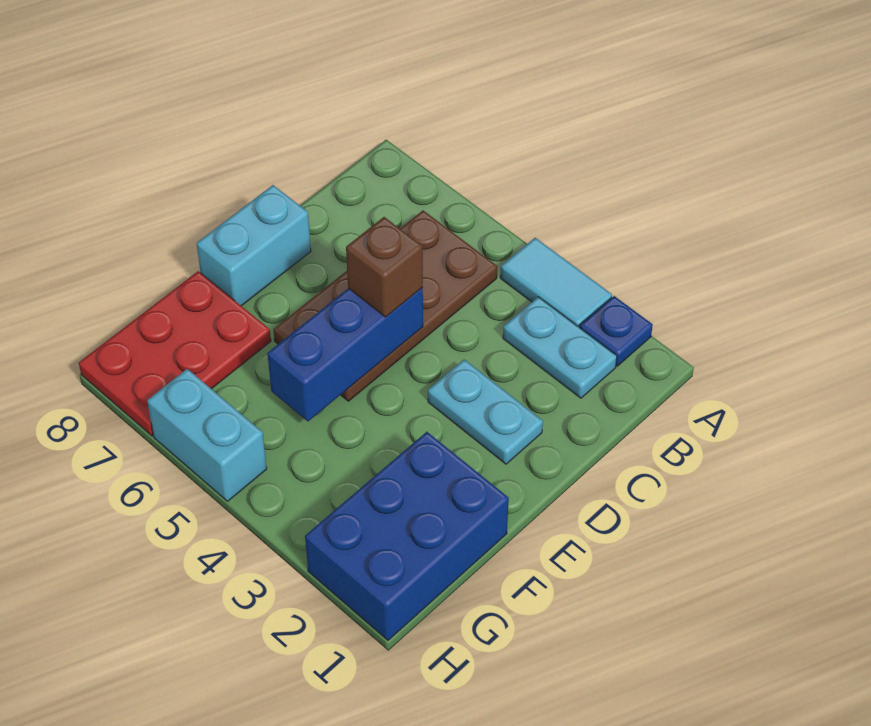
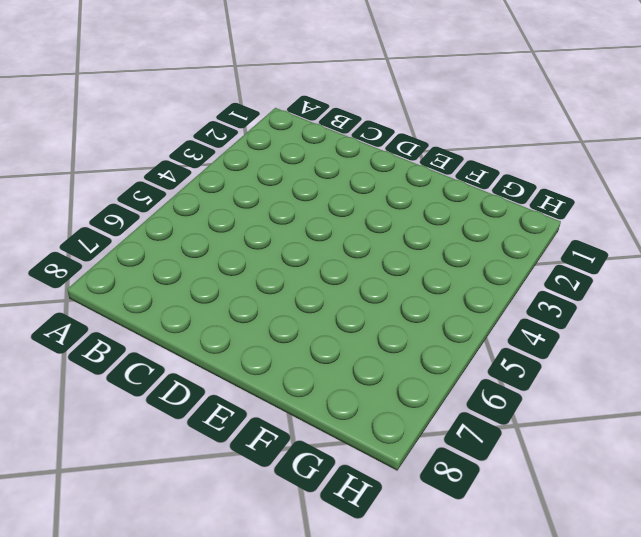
none -> blue 1x1 plate [580,296,653,366]
none -> cyan 1x2 tile [500,238,612,328]

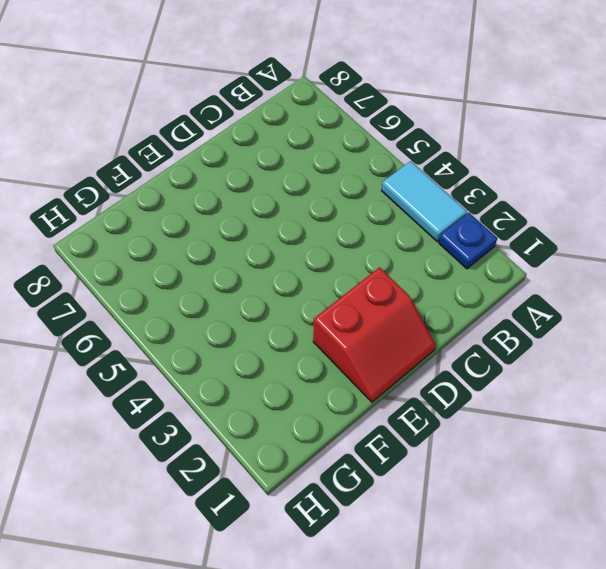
red 2x2 slope [313,267,436,402] -> cyan 1x2 plate [428,359,543,464]
none -> cyan 1x2 plate [503,297,617,398]
none -> brown 2x4 plate [273,210,497,401]

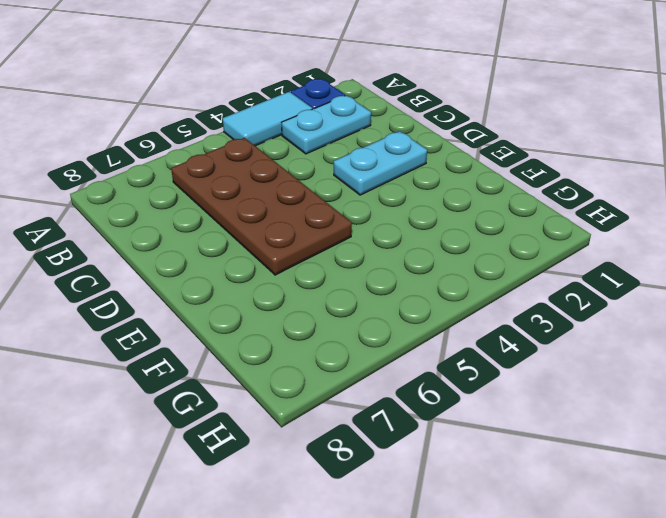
none -> cyan 1x2 brick [197,185,311,306]
none -> blue 2x3 brick [305,432,509,640]

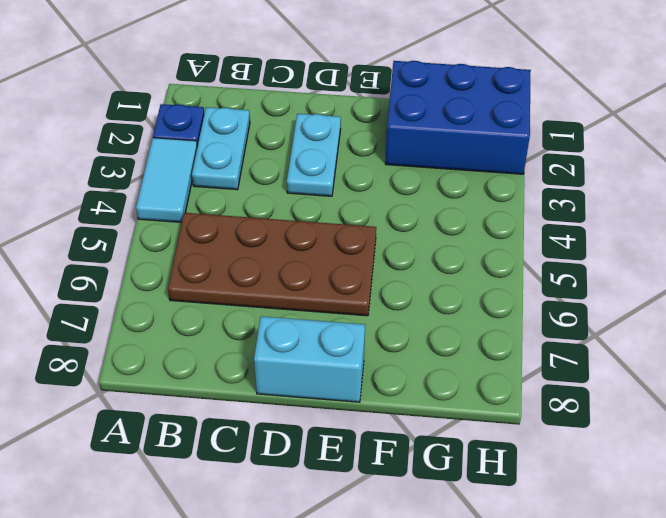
none -> red 2x3 plate [79,271,271,436]
none -> cyan 1x2 brick [147,369,267,501]

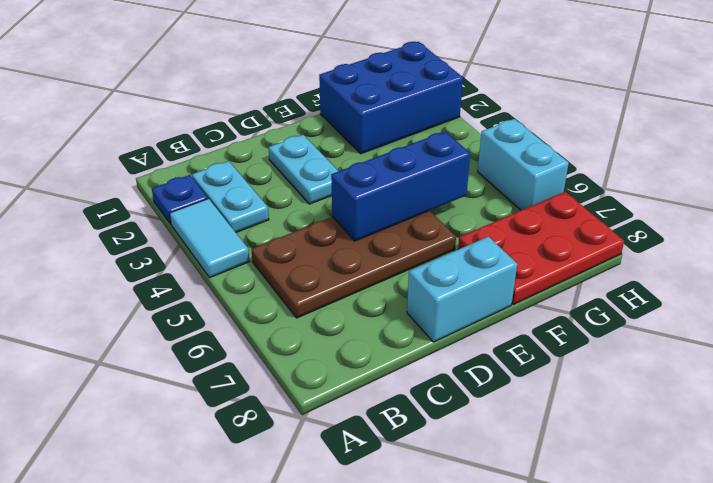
none -> brown 1x1 brick [346,217,423,317]

